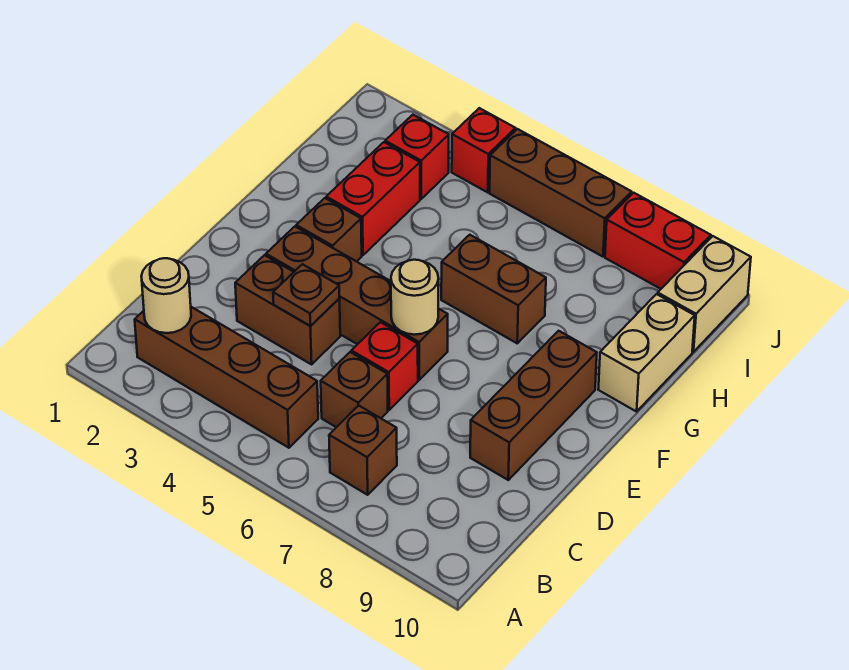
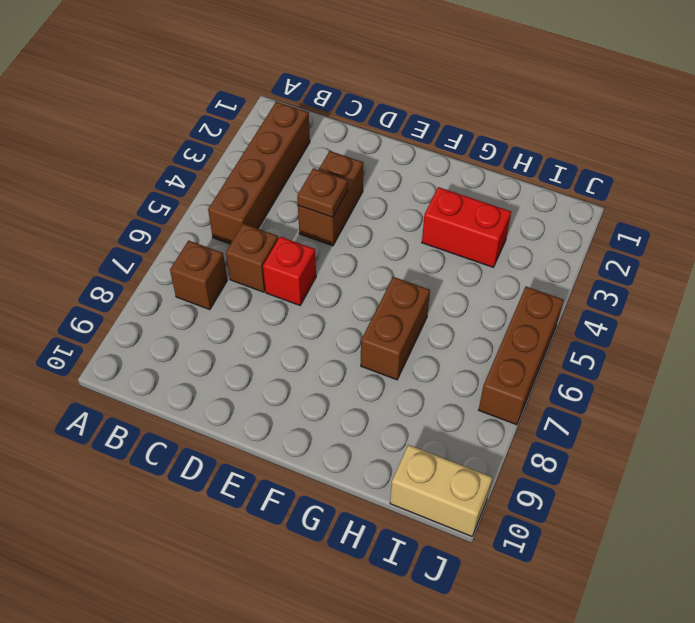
none -> brown 1x3 brick [470,331,597,480]
none -> brown 1x4 brick [266,227,448,380]
none -> brown 1x1 brick [296,198,362,262]

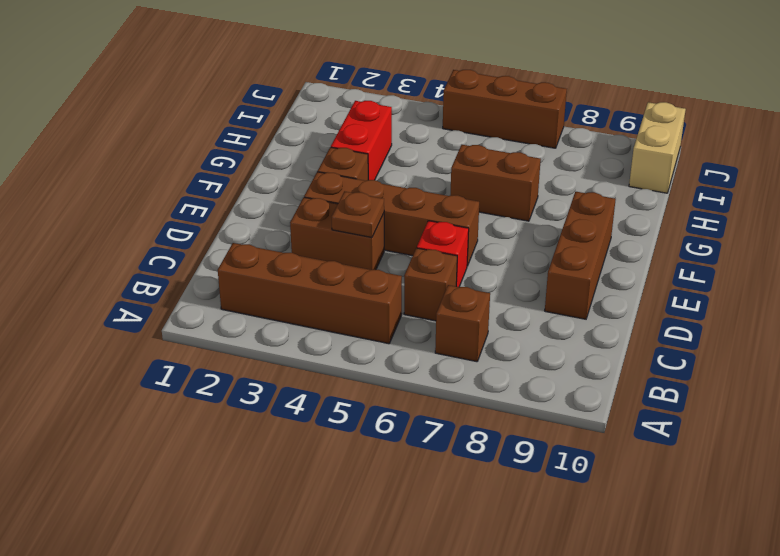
none -> tan 1x2 brick [598,294,695,412]
none -> red 1x1 brick [385,115,449,199]
none -> red 1x1 brick [452,108,515,192]

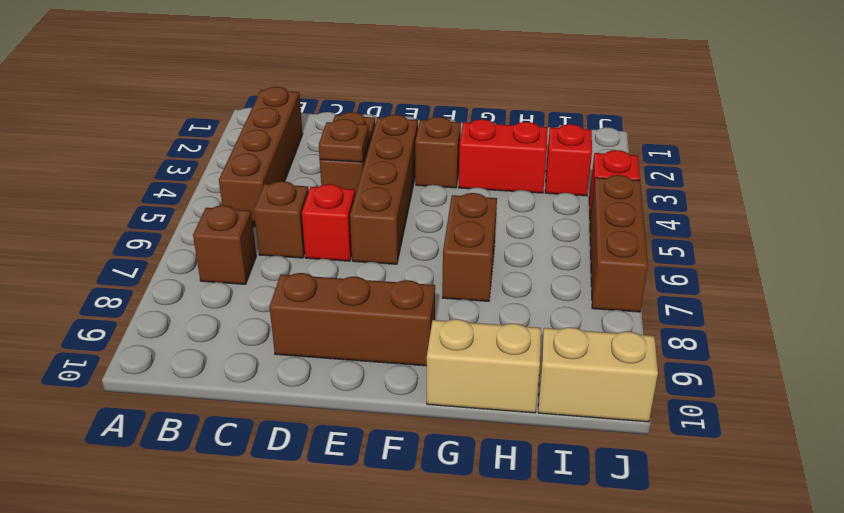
none -> red 1x2 brick [605,193,711,289]
none -> tan 1x1 round brick [141,258,191,333]
none -> tan 1x1 round brick [391,260,438,335]

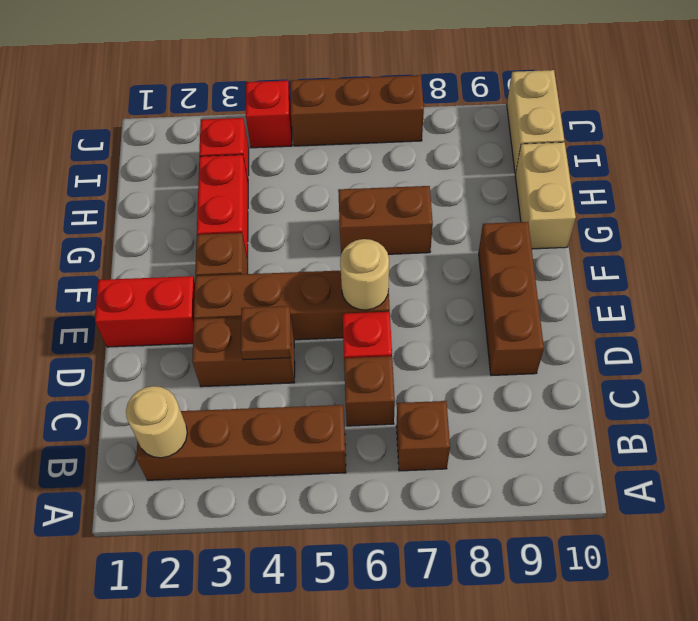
red 1x2 brick [95,276,195,347] -> red 1x2 brick moved to [605,193,711,289]

